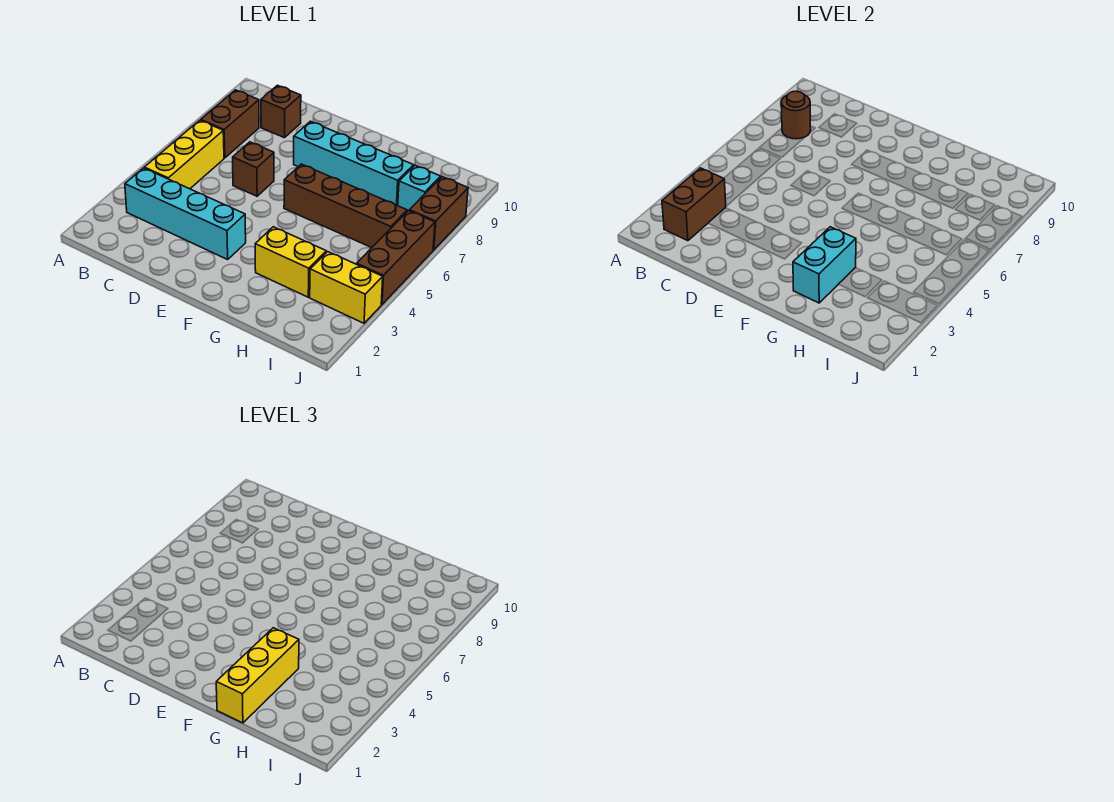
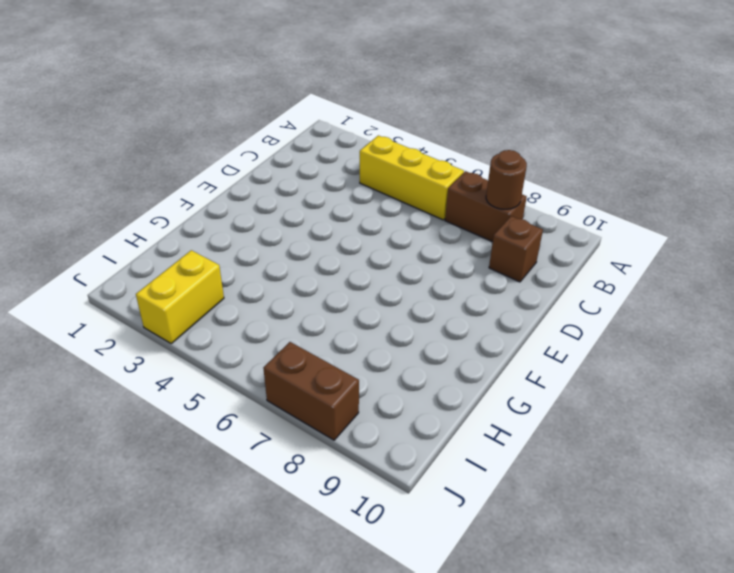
none -> cyan 1x4 brick [125,168,246,259]
none -> brown 1x1 brick [233,142,274,196]
none -> cyan 1x4 brick [294,121,414,206]

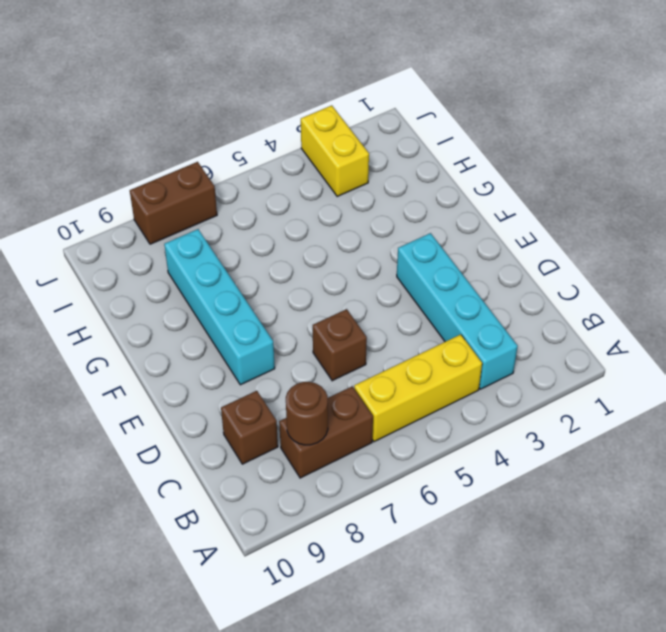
none -> brown 1x4 brick [284,164,407,248]
none -> yellow 1x2 brick [255,227,326,297]
none -> cyan 1x1 brick [398,165,441,212]

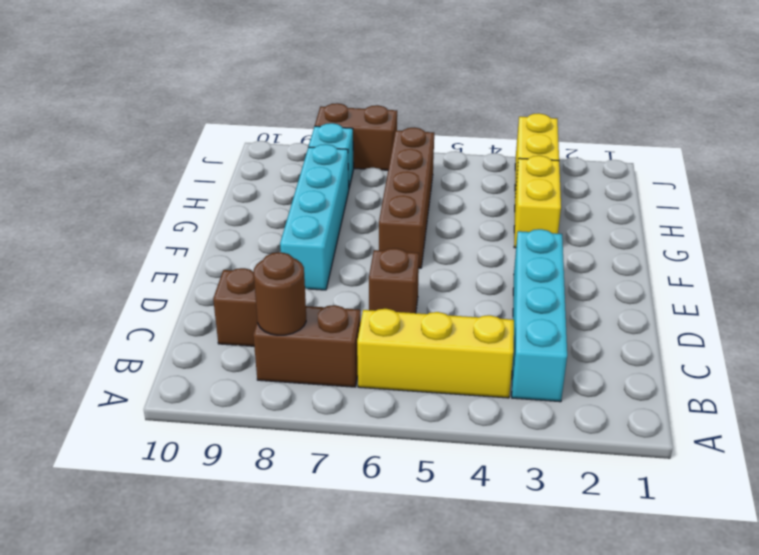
none -> brown 1x3 brick [357,211,435,304]
none -> brown 1x2 brick [662,168,726,241]
none -> cyan 1x2 brick [793,227,856,303]

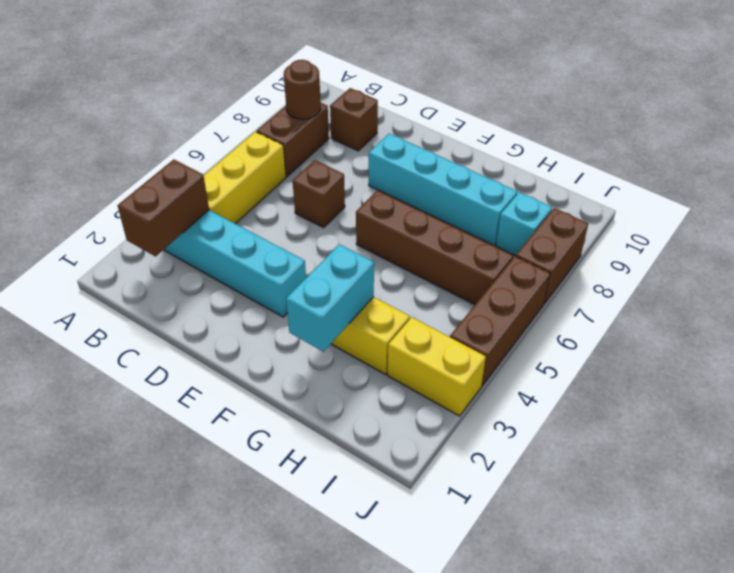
none -> yellow 1x3 brick [216,628,299,723]

